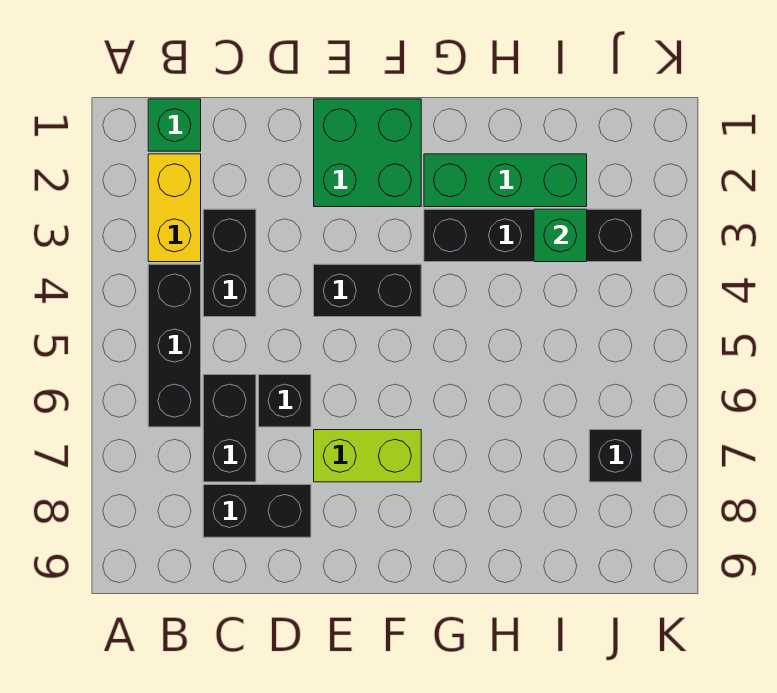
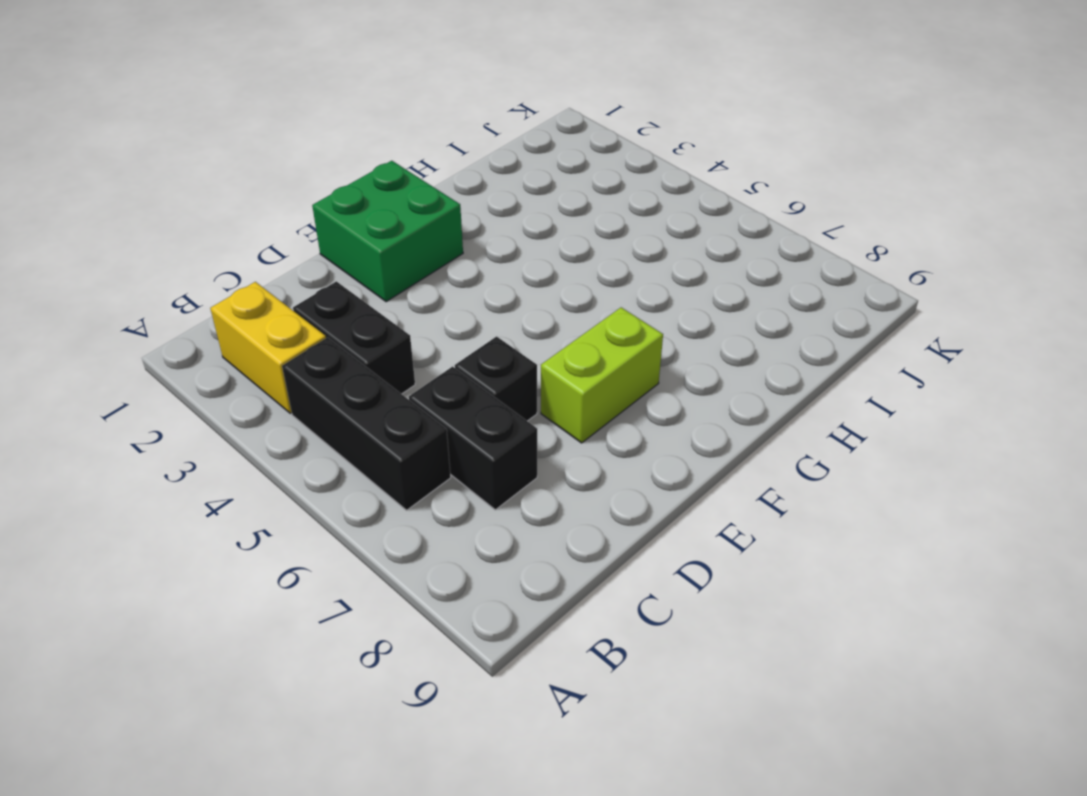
none -> green 1x1 brick [148,99,201,151]
none -> black 1x2 brick [203,485,311,537]
none -> black 1x2 brick [314,264,421,317]

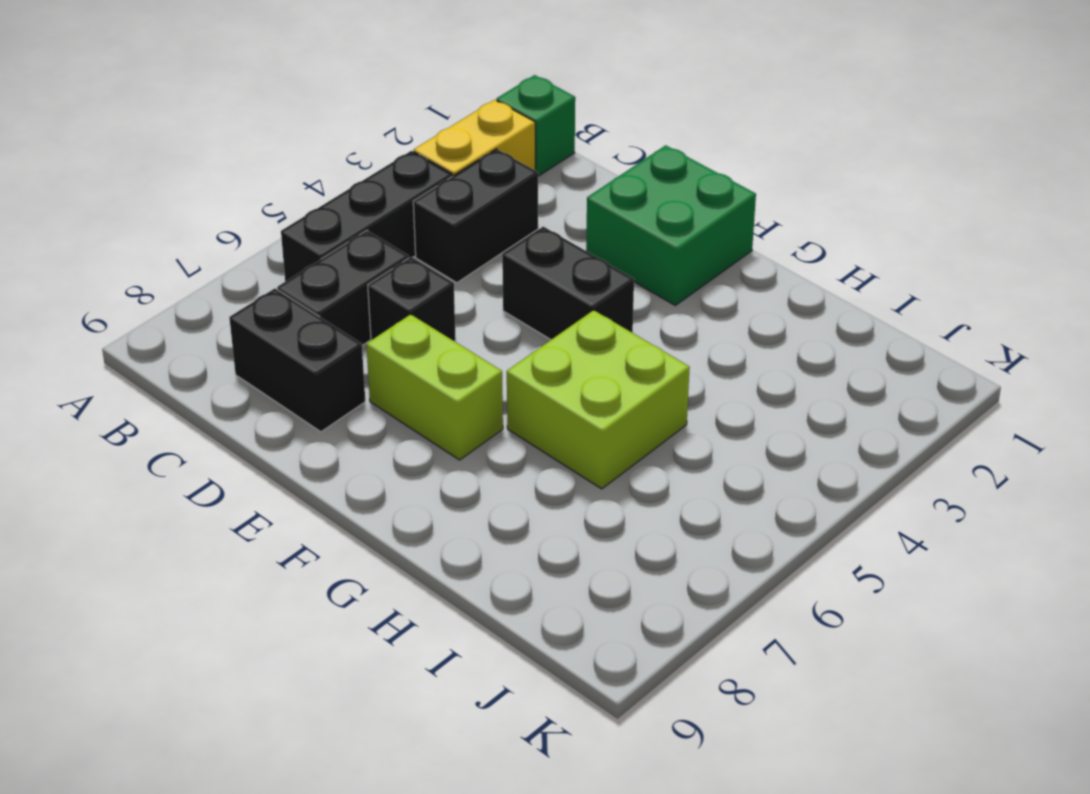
lime 2x2 brick [507,310,690,489] -> none
none -> green 1x3 brick [424,154,587,207]
none -> black 1x4 brick [424,209,642,262]
none -> black 1x1 brick [589,430,642,482]

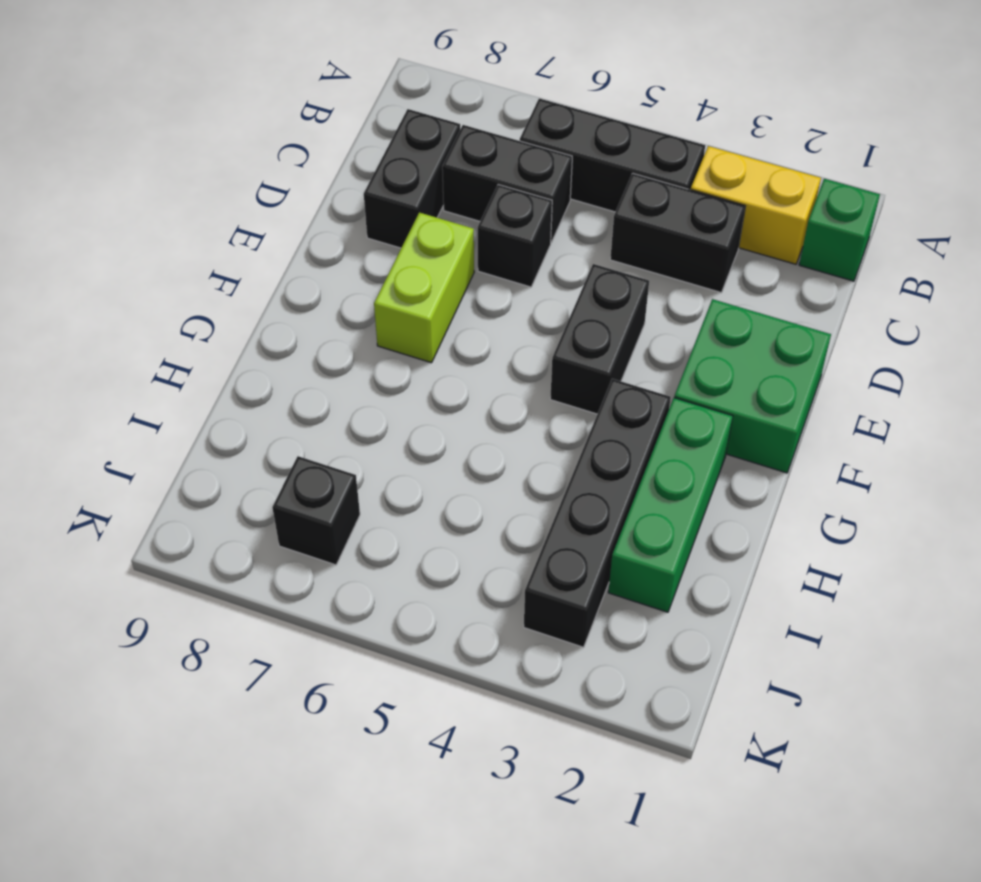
none -> green 1x1 brick [534,209,587,262]

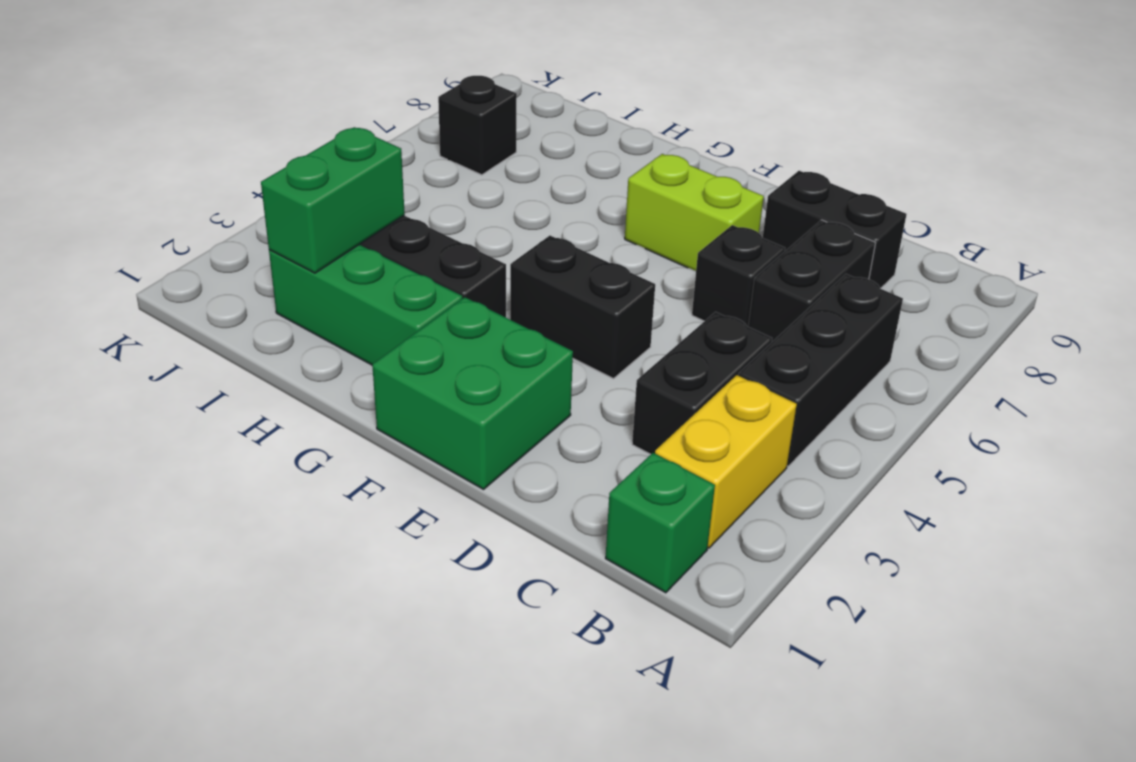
green 1x2 brick [261,127,405,273] -> green 1x1 brick [534,209,587,262]

